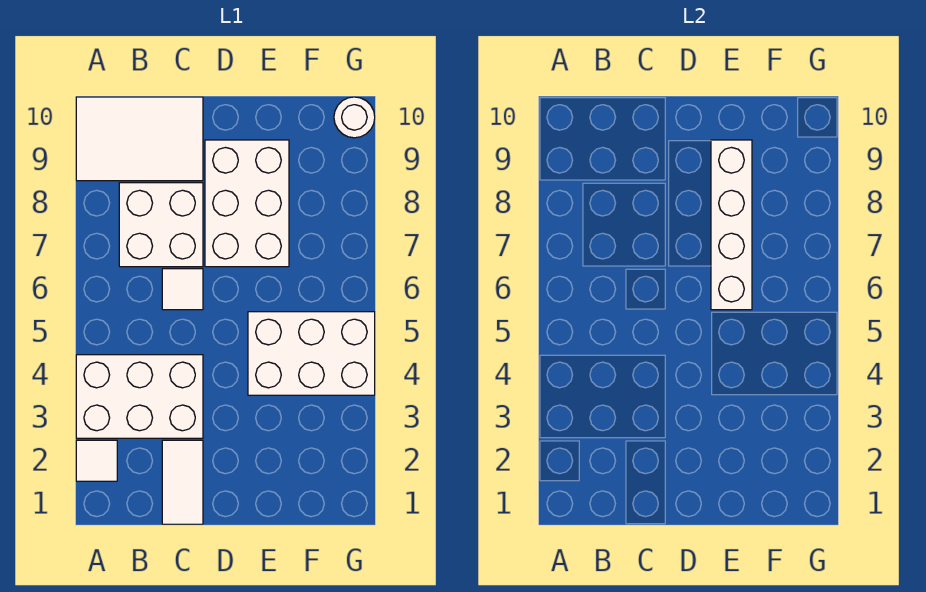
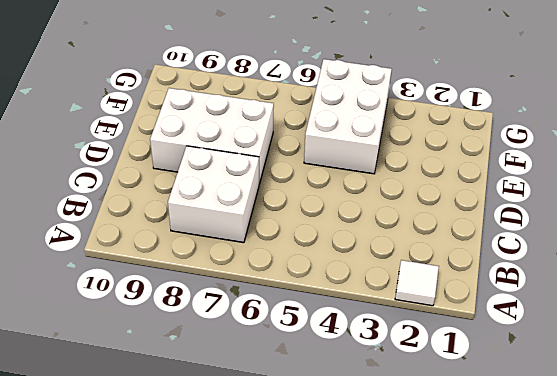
none -> white 2x3 brick [76,355,203,438]
none -> white 2x3 tile [76,97,203,181]

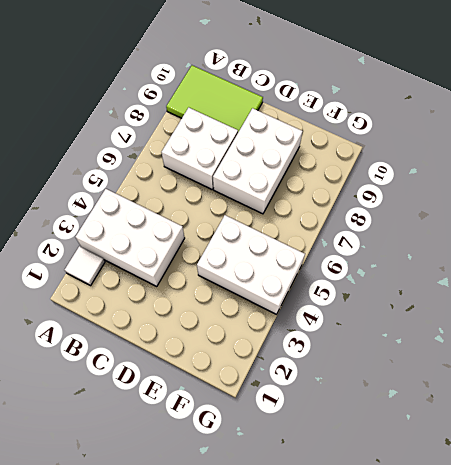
lime 2x3 tile [166,65,263,132] -> white 2x3 tile [76,97,203,181]
none -> white 1x2 tile [162,440,203,524]
none -> white 1x1 tile [162,269,203,310]

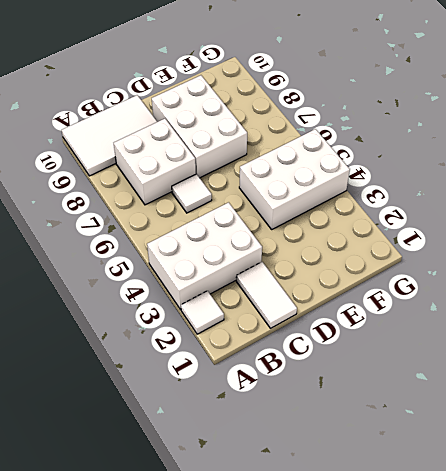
none -> white 1x1 round brick [334,97,375,138]
none -> white 1x4 brick [711,140,752,310]

